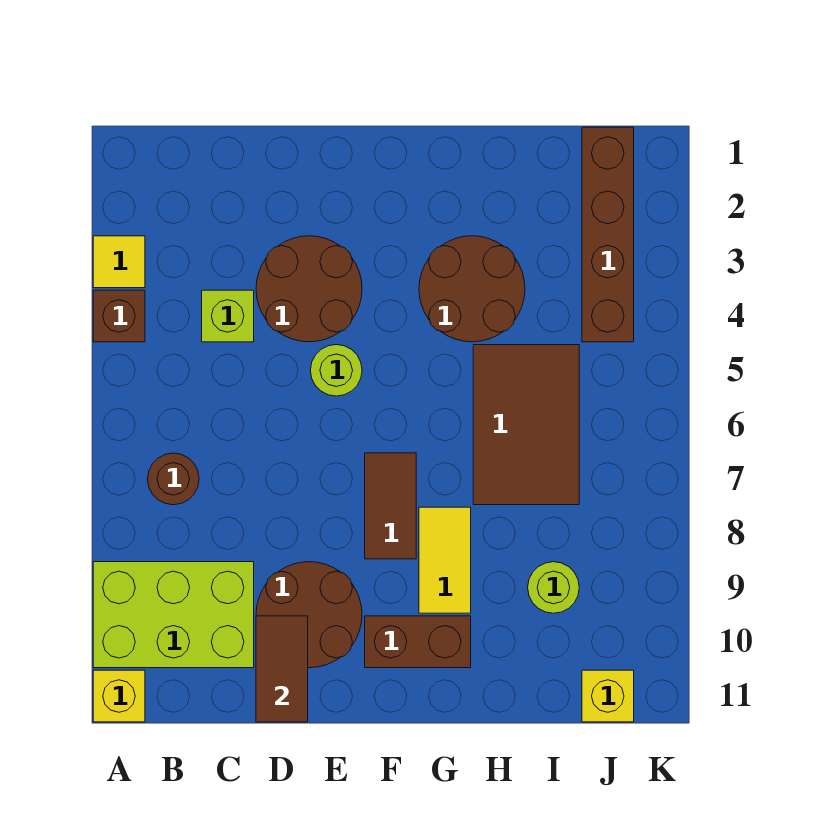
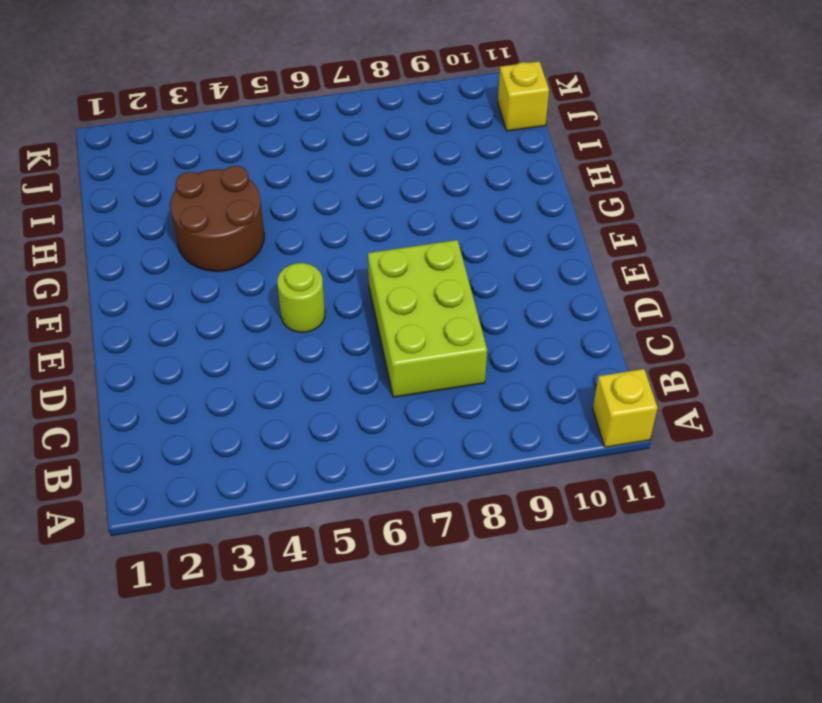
lime 2x3 brick [368,240,487,397] -> lime 2x3 brick moved to [93,562,254,668]
none -> yellow 1x1 tile [93,236,145,288]
none -> brown 1x1 brick [93,290,145,342]
none -> brown 1x1 round brick [148,453,199,505]

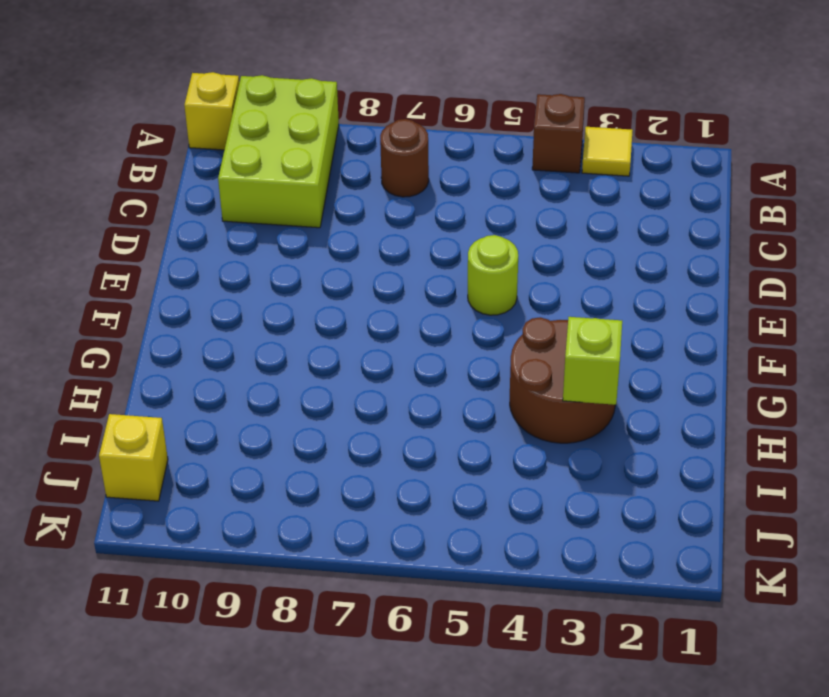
lime 1x1 brick [563,317,622,405] -> lime 1x1 brick moved to [202,290,254,342]
none -> brown 2x2 round brick [256,236,362,342]
none -> brown 2x2 round brick [256,562,362,668]
none -> brown 1x2 tile [365,453,416,559]

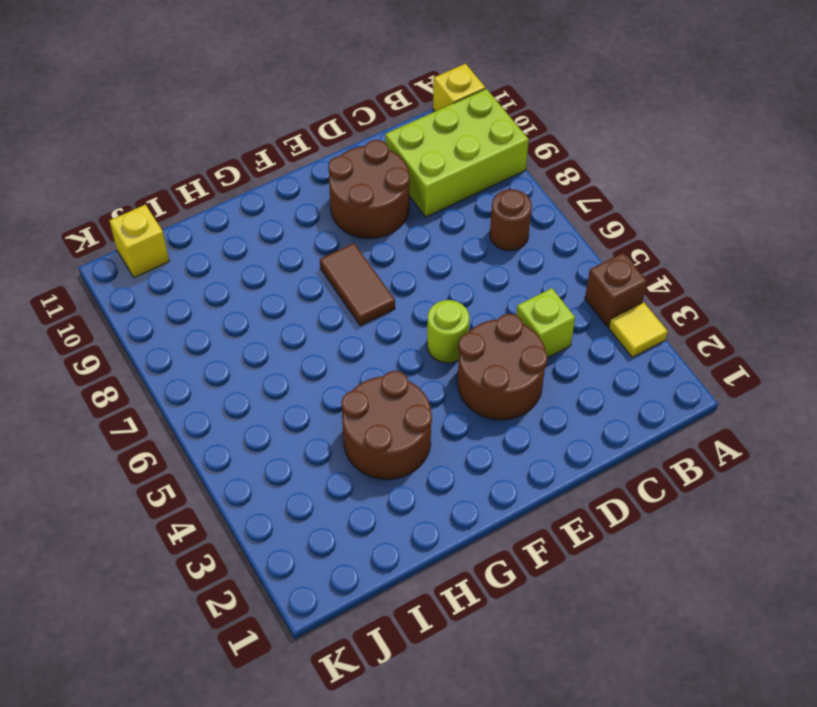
none -> brown 1x2 brick [365,616,471,668]
none -> yellow 1x2 tile [419,507,471,613]
none -> brown 2x3 tile [473,345,579,505]

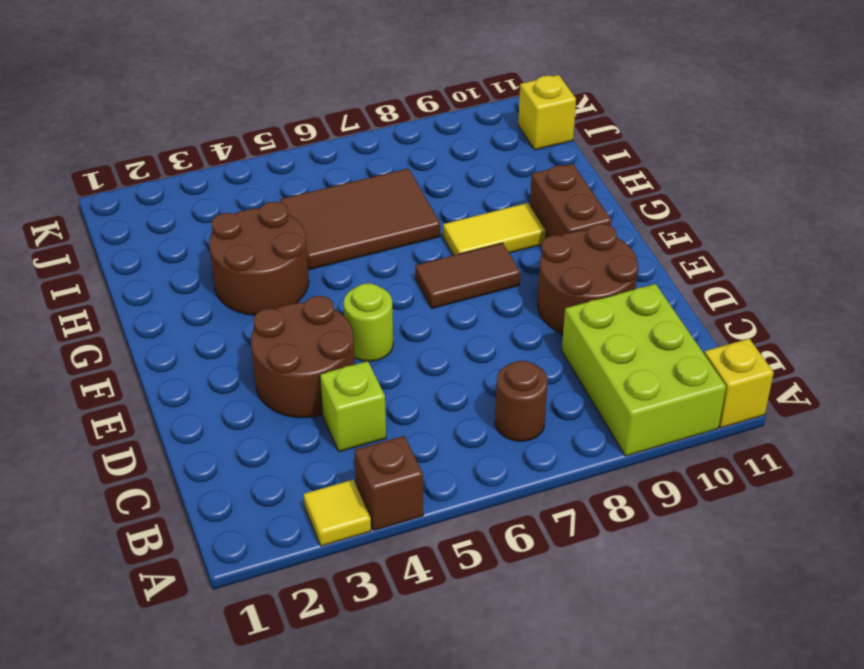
none -> lime 1x1 round brick [528,562,579,613]
none -> brown 1x4 brick [582,127,634,342]
none -> brown 1x2 tile [256,616,308,722]

